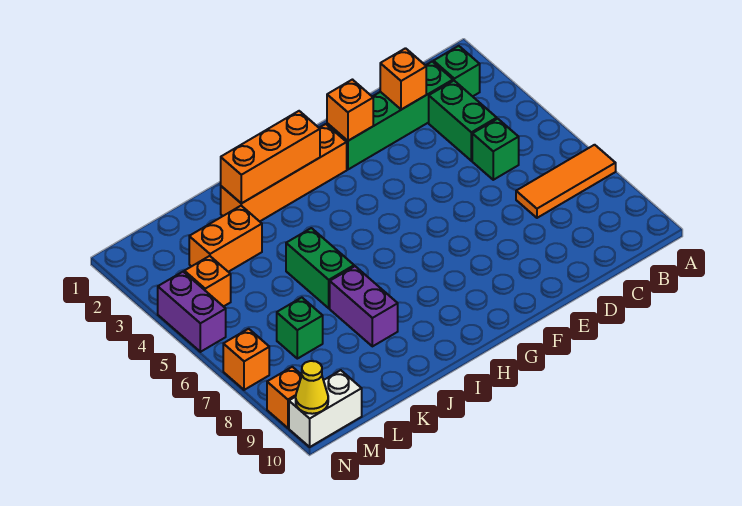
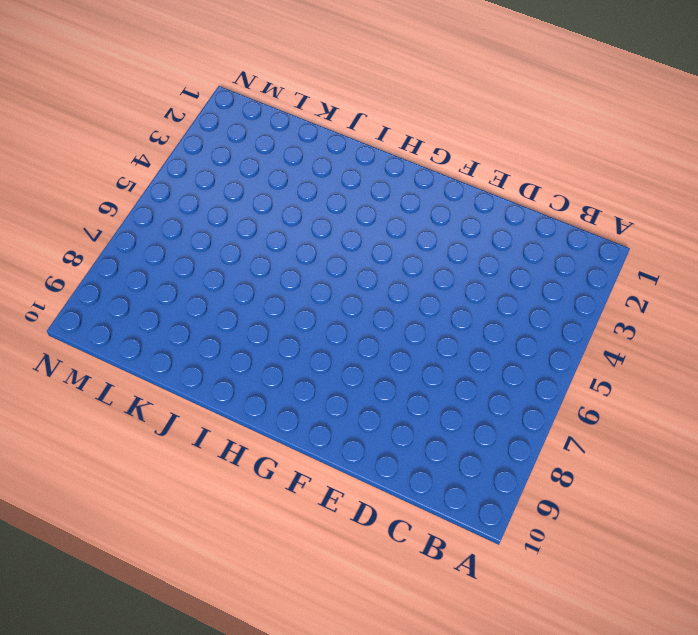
none -> orange 1x3 tile [516,145,616,218]
none -> green 1x1 brick [434,46,480,96]
none -> green 1x4 brick [327,62,453,170]

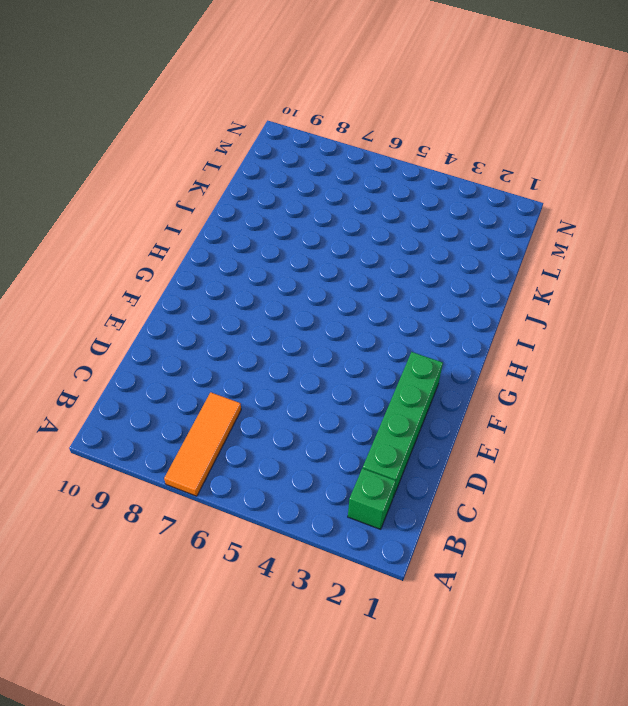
none -> green 1x2 brick [429,81,497,161]
none -> green 1x1 brick [472,119,519,180]
none -> orange 1x4 brick [221,124,347,221]

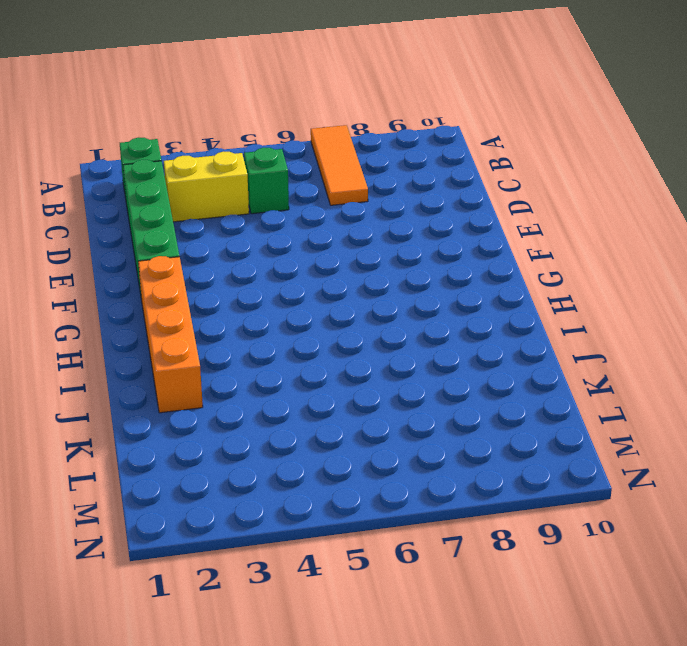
yellow 1x2 brick [164,152,249,222] -> green 1x2 brick [429,81,497,161]
none -> green 1x2 brick [286,228,354,308]
none -> purple 1x2 brick [330,266,398,346]
none -> orange 1x2 brick [189,206,262,272]

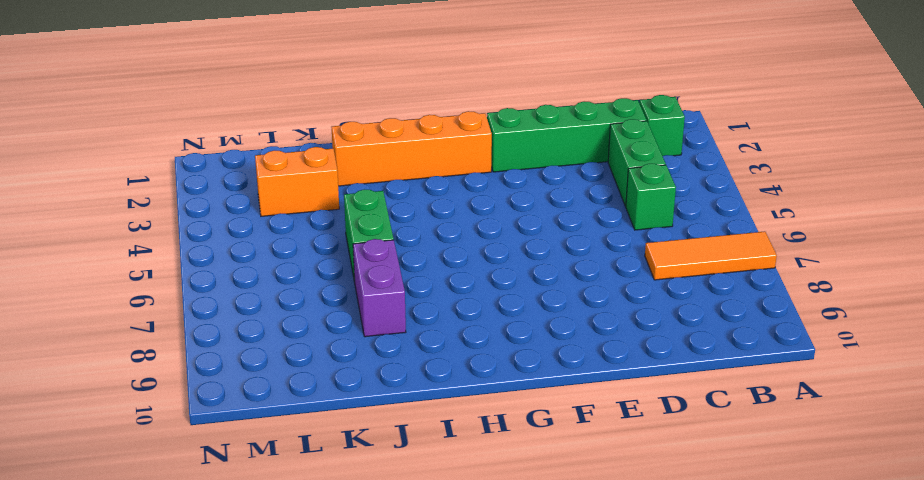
none -> green 1x1 brick [277,298,323,359]
none -> orange 1x1 brick [184,256,231,307]
none -> white 1x2 brick [289,370,362,447]

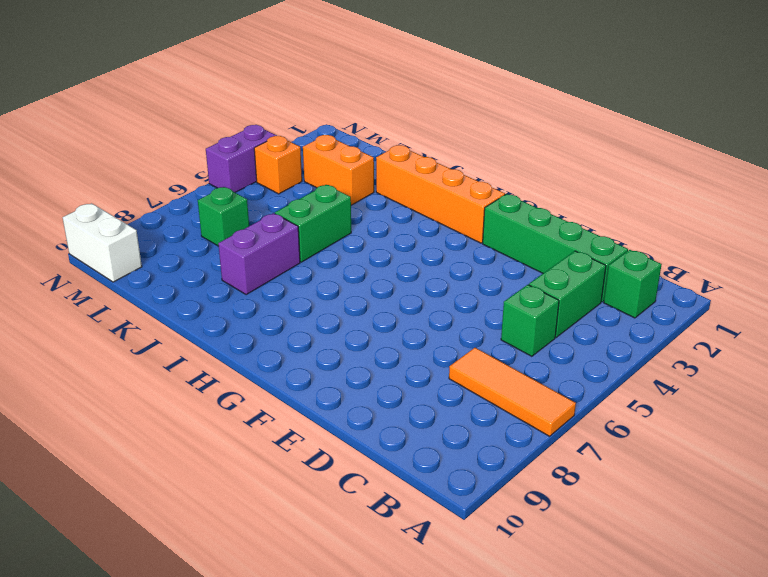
none -> orange 1x1 brick [223,329,269,390]
none -> orange 1x1 brick [267,367,302,428]
none -> orange 1x1 brick [380,48,426,110]

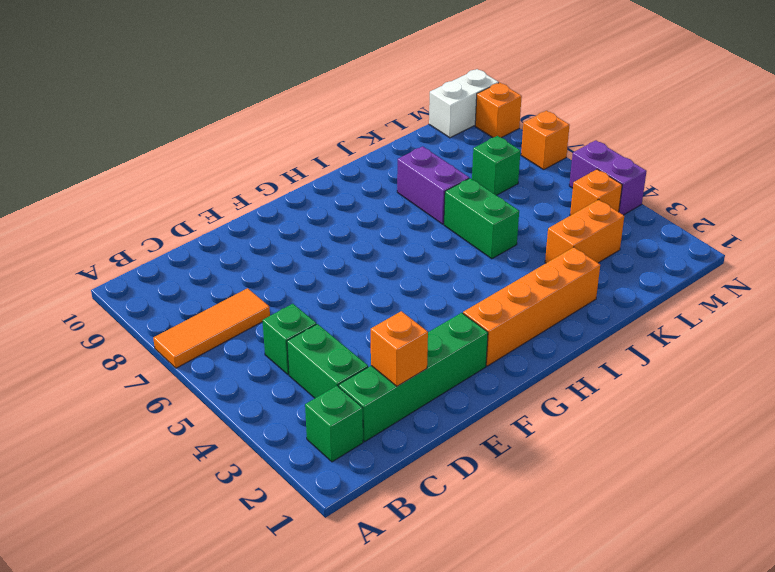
none -> orange 1x1 brick [327,80,373,141]
none -> orange 1x3 brick [221,111,320,203]
none -> yellow 1x1 cone [296,361,328,414]

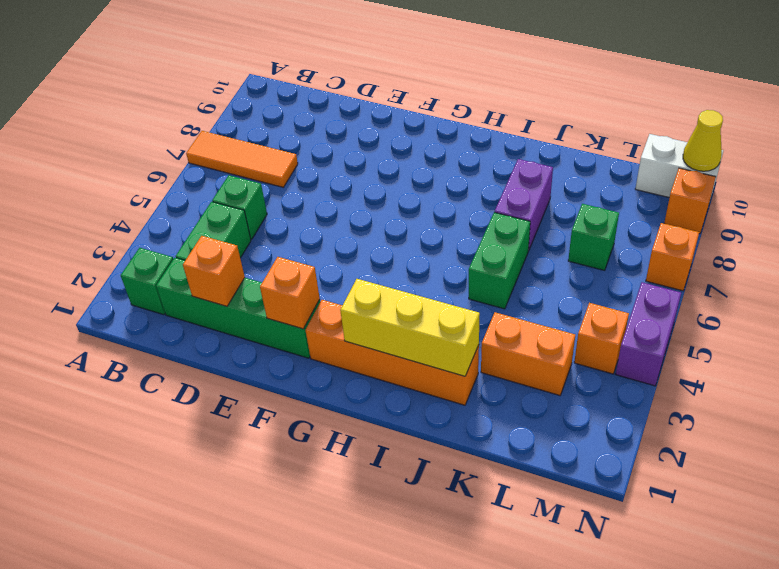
yellow 1x3 brick [340,279,480,376] -> orange 1x3 brick [221,111,320,203]

